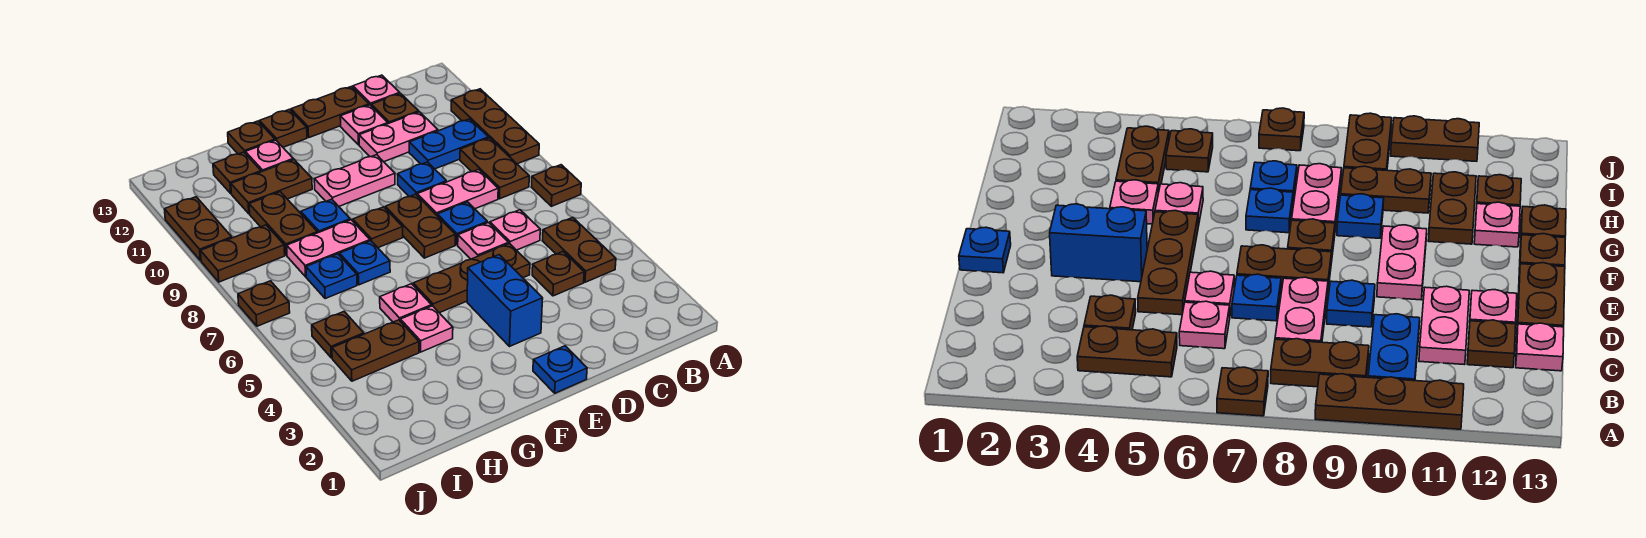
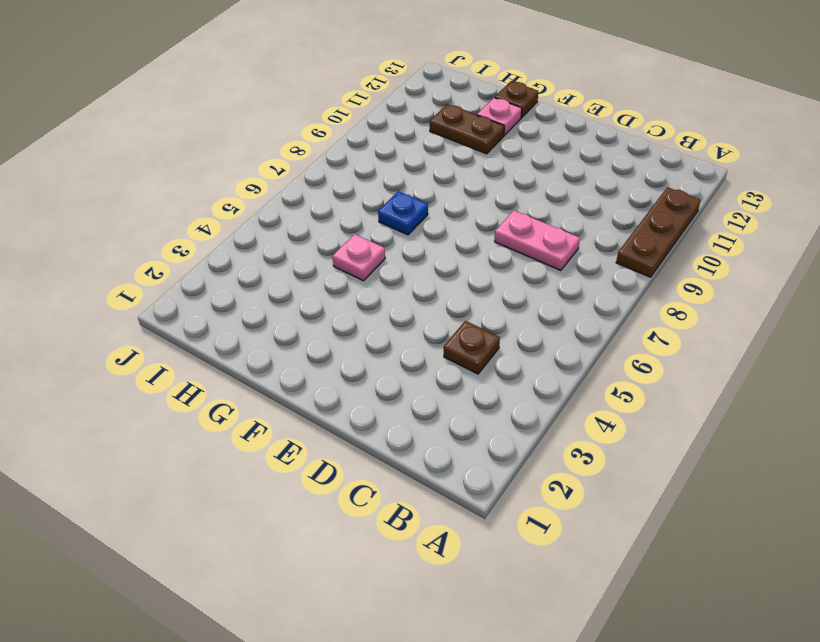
none -> brown 1x1 plate [531,165,581,206]
none -> brown 1x2 plate [542,217,616,282]
none -> brown 1x2 plate [460,138,529,199]
none -> blue 1x2 plate [409,119,489,169]

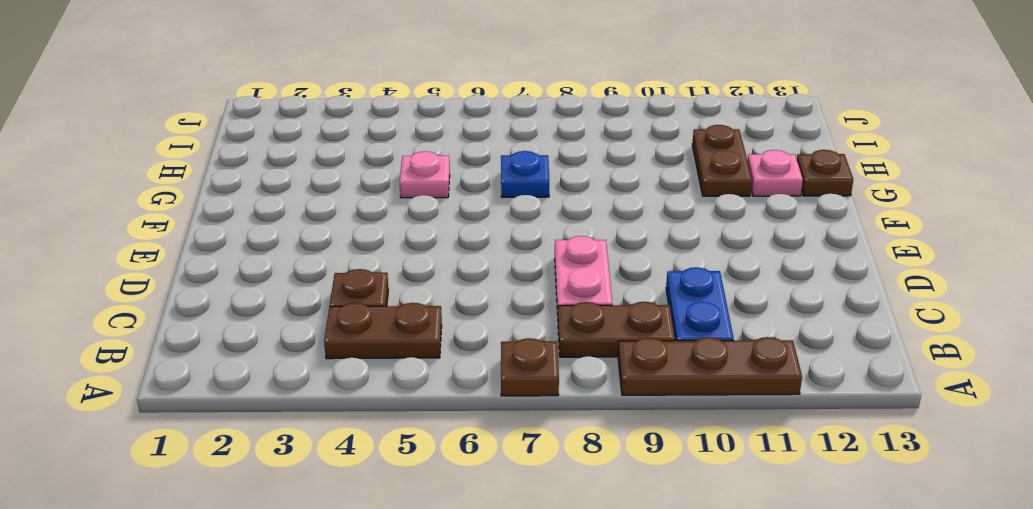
none -> pink 1x1 plate [490,210,540,250]
none -> pink 1x2 plate [359,112,438,162]
none -> brown 1x1 plate [371,93,419,124]
none -> pink 1x1 plate [353,75,400,105]

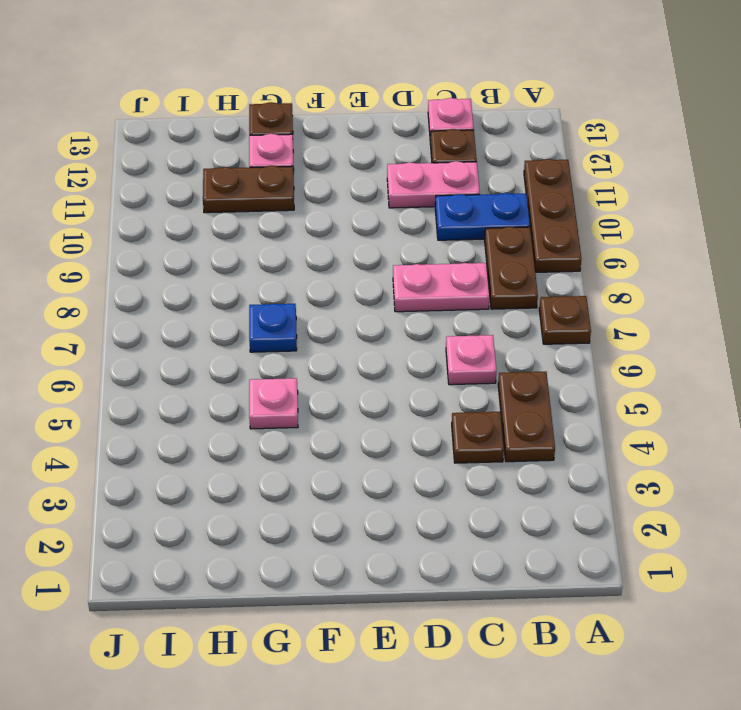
none -> brown 1x3 plate [413,244,530,313]
none -> pink 1x1 plate [458,222,509,259]
none -> blue 1x1 plate [437,202,487,245]
none -> blue 1x1 plate [398,162,446,197]

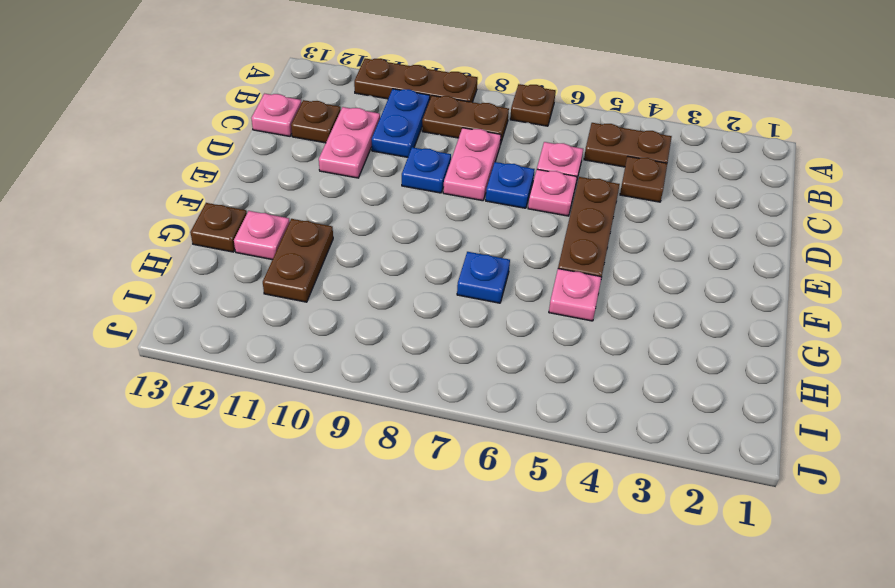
none -> pink 1x1 plate [340,105,388,145]
none -> brown 1x2 plate [291,87,369,137]
none -> blue 1x1 plate [533,346,587,393]
none -> blue 1x2 brick [467,255,543,346]

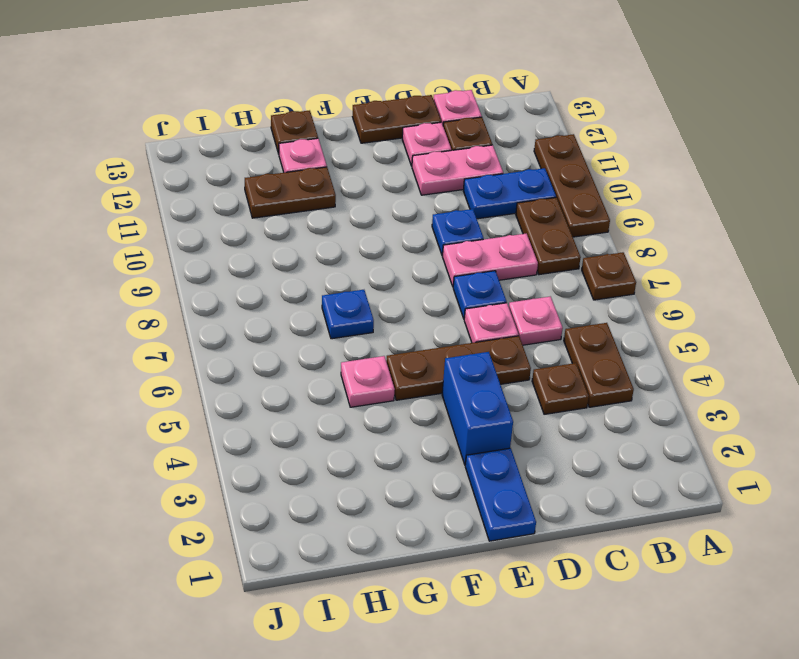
blue 1x2 plate [465,448,536,541] -> blue 1x1 plate [533,346,587,393]
none -> brown 1x2 plate [385,194,455,258]
none -> pink 1x2 plate [314,155,395,206]
none -> brown 1x1 plate [353,207,403,248]
none -> brown 1x1 plate [259,109,307,147]

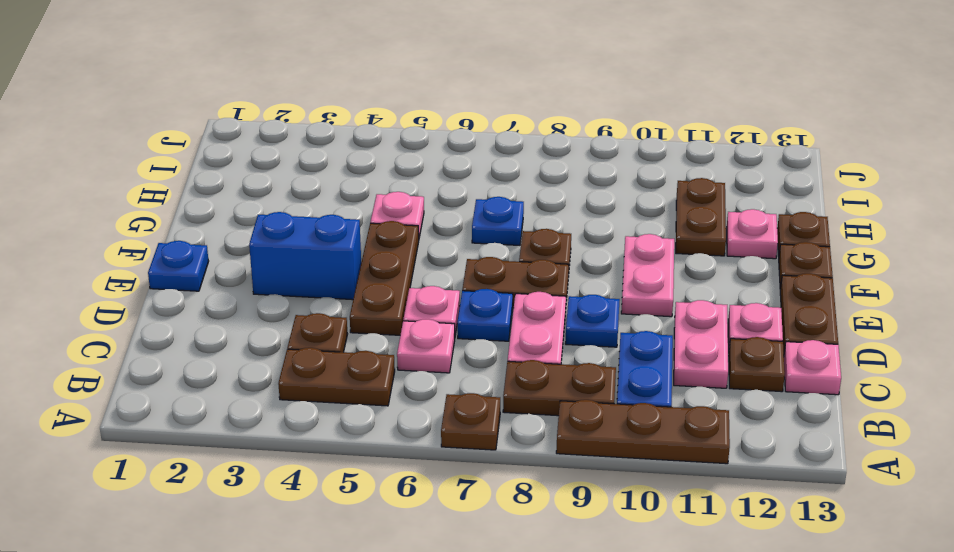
none -> pink 1x1 plate [401,306,453,352]
none -> pink 1x2 plate [287,220,370,277]
none -> blue 1x1 plate [301,199,350,233]
none -> brown 1x2 plate [332,320,419,381]

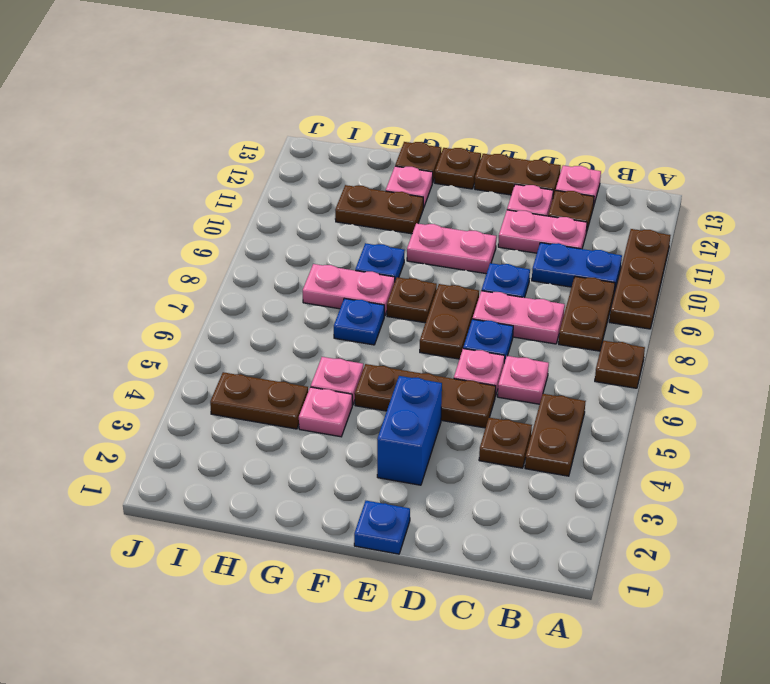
none -> blue 1x1 plate [306,254,357,299]
none -> brown 1x2 plate [249,192,317,255]
none -> brown 1x1 plate [213,152,261,193]
none -> brown 1x1 plate [312,312,364,358]

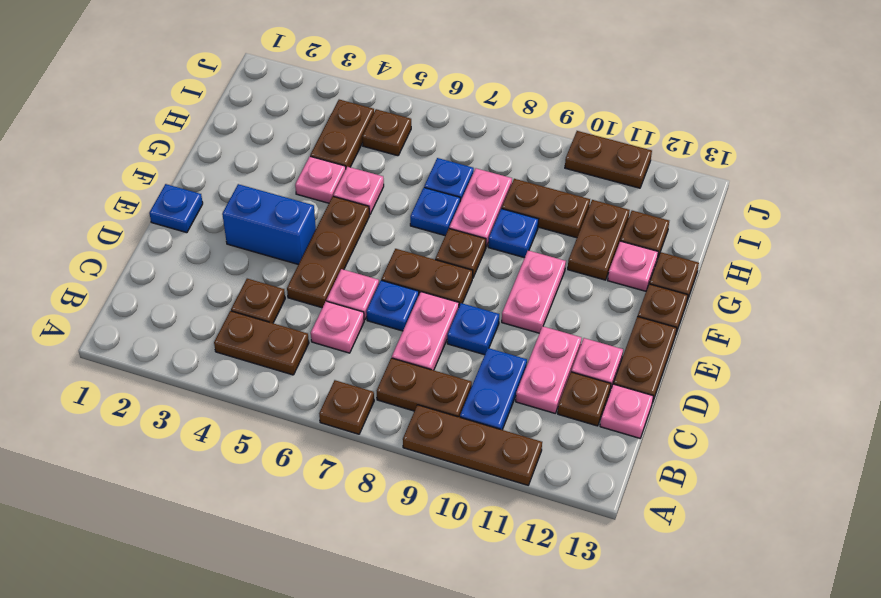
none -> brown 1x2 plate [201,225,285,282]
none -> brown 1x1 plate [238,281,290,326]

